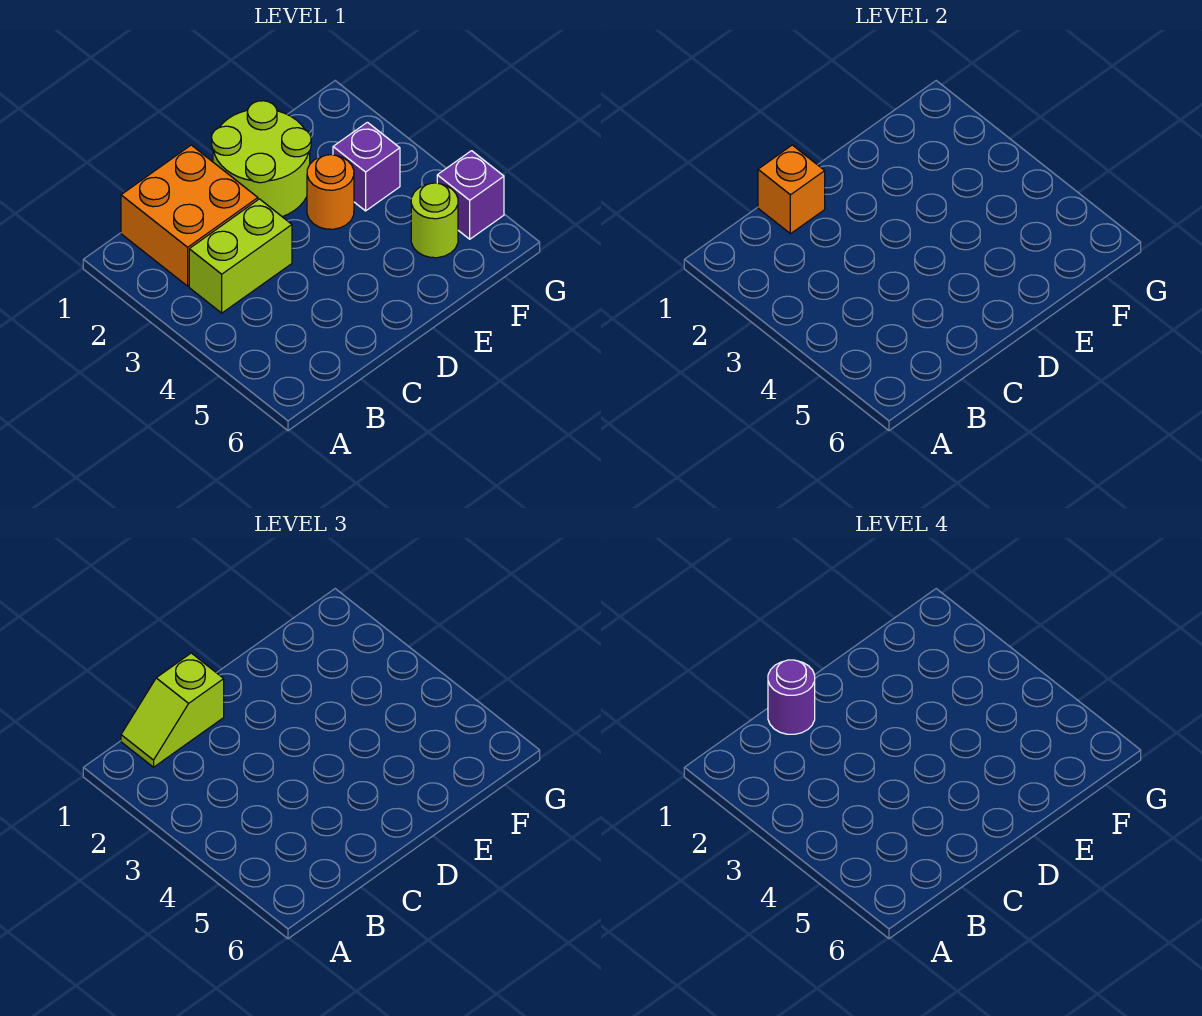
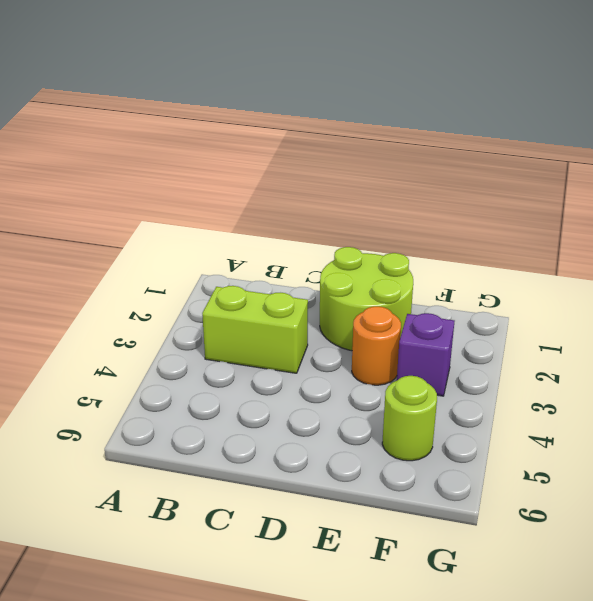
none -> orange 2x2 brick [121,145,258,286]
none -> purple 1x1 brick [437,151,504,239]

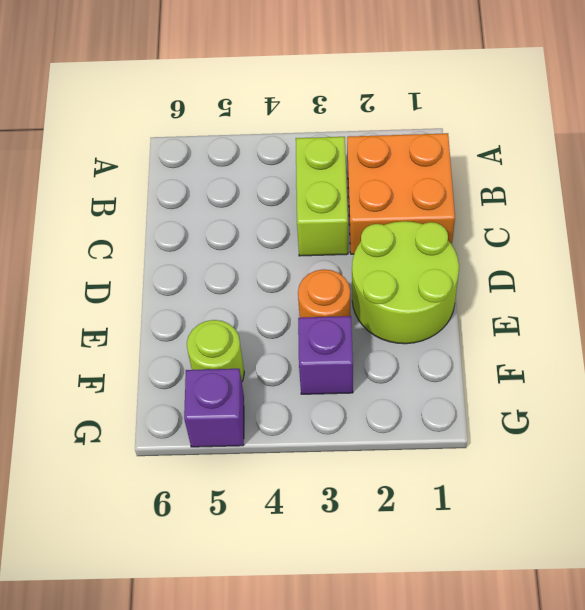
none -> orange 1x1 brick [758,145,825,234]
none -> lime 1x2 slope [121,653,224,767]

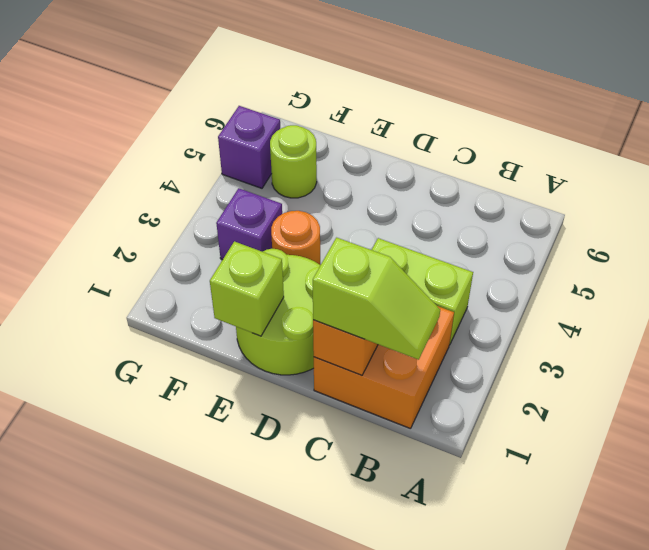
lime 1x1 brick [210,241,284,336] -> none
none -> purple 1x1 round brick [768,660,815,734]

